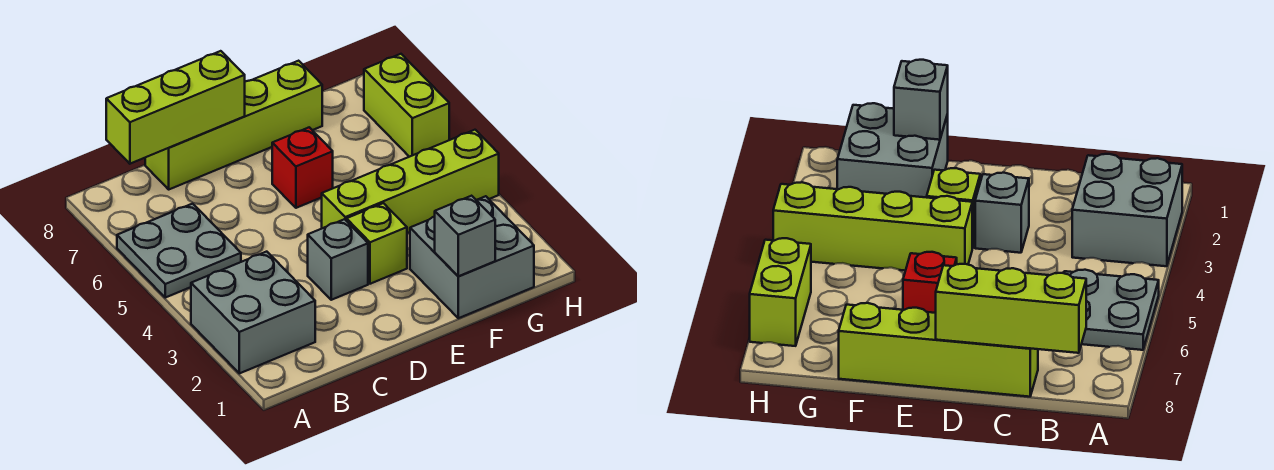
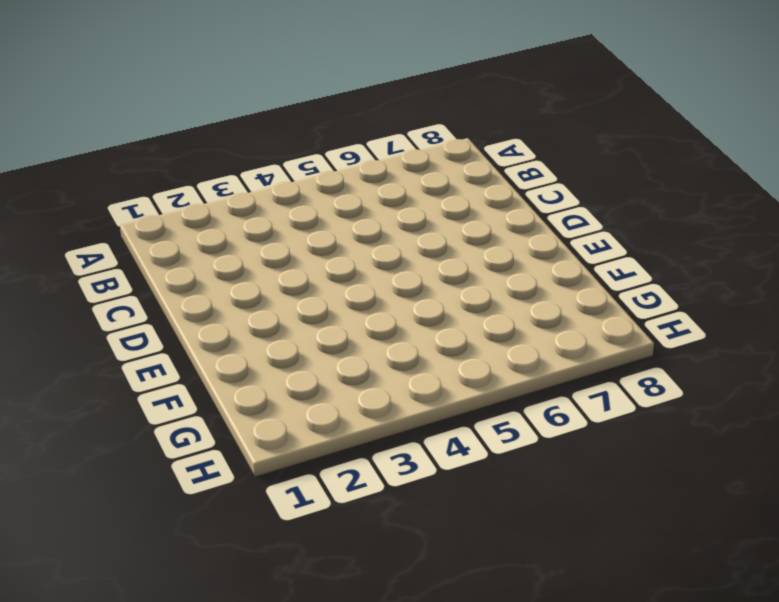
none -> grey 2x2 brick [191,252,315,373]
none -> grey 2x2 plate [117,204,241,298]

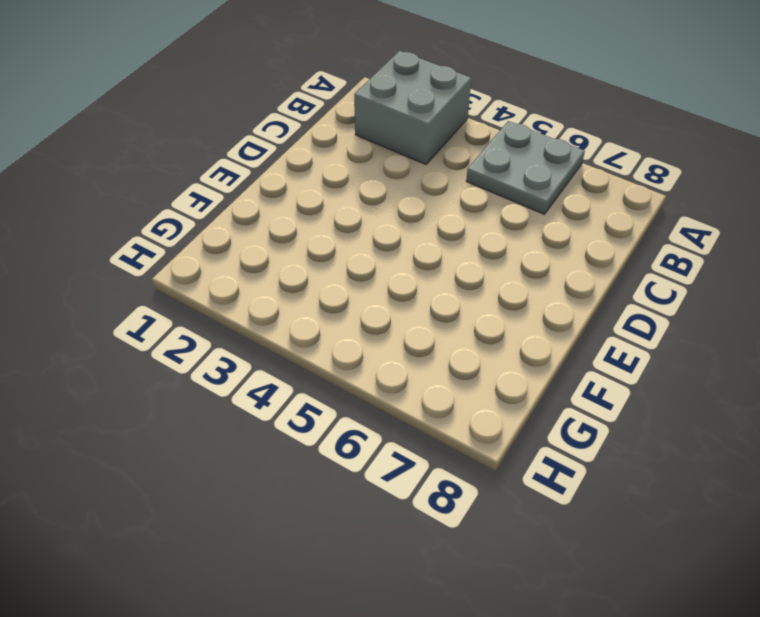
none -> lime 1x4 brick [145,61,323,189]
none -> grey 1x1 brick [308,219,368,300]

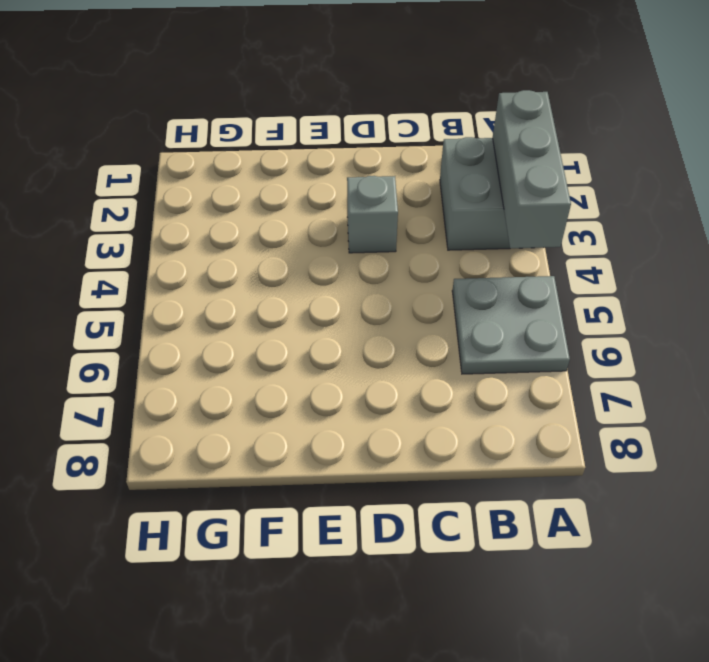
grey 1x3 brick [493,90,571,248] -> none
none -> lime 1x4 brick [145,61,323,189]
none -> lime 1x1 brick [346,203,407,284]

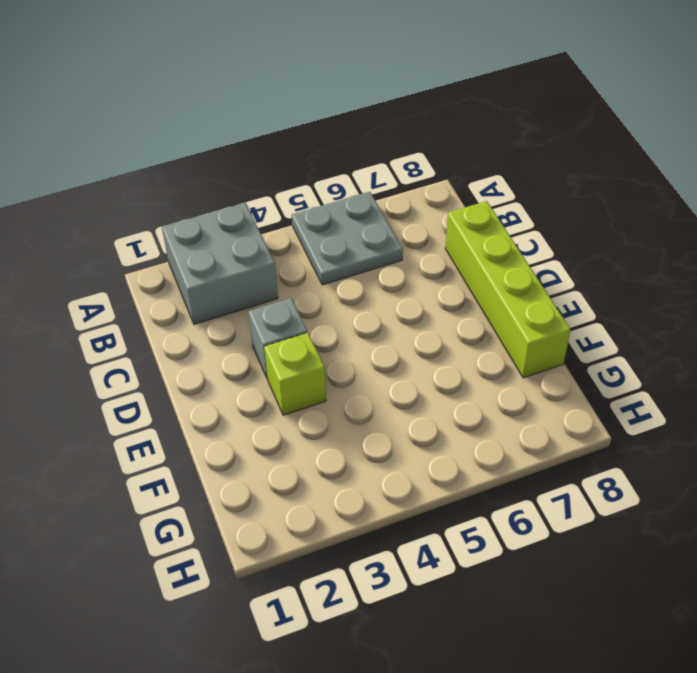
none -> lime 1x4 brick [322,130,499,233]
none -> red 1x1 brick [272,127,333,208]

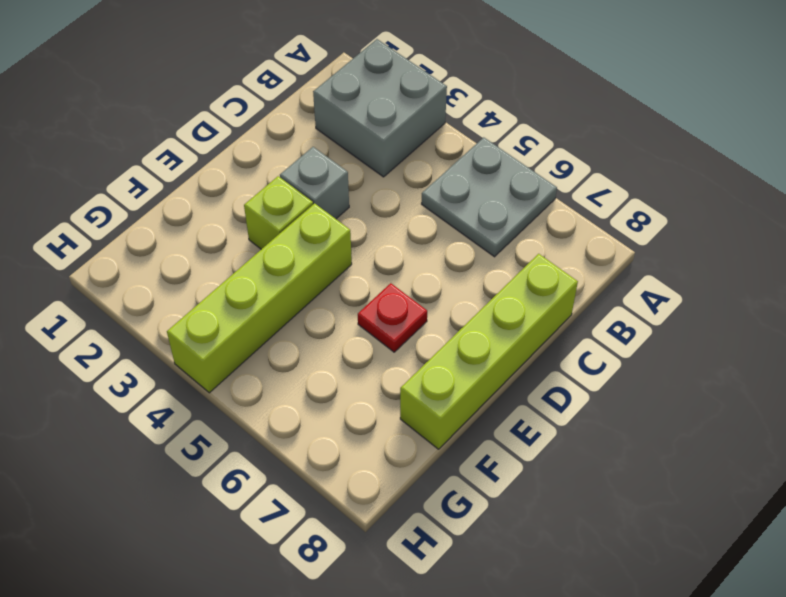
red 1x1 plate [358,283,427,352] -> red 1x1 brick [272,127,333,208]
none -> grey 2x2 brick [410,196,534,318]
none -> lime 1x2 brick [364,54,449,157]

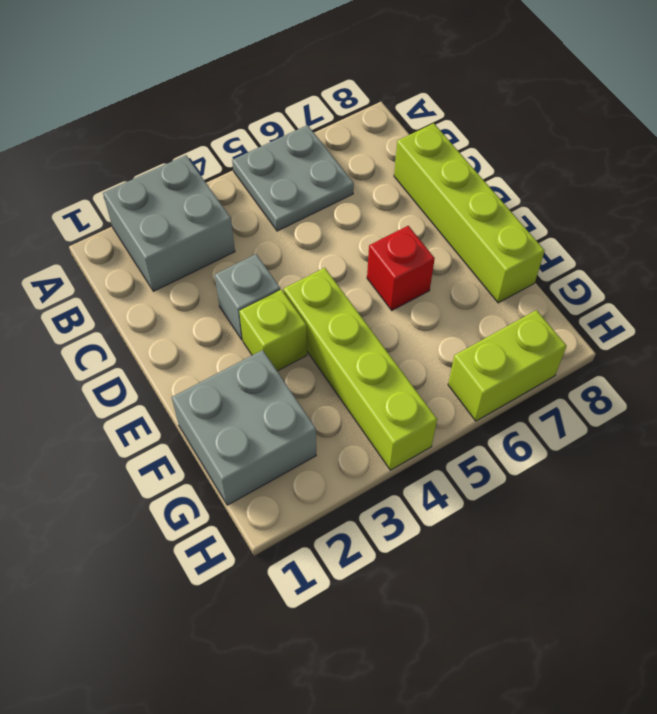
none -> lime 1x3 brick [106,51,245,164]
none -> grey 1x1 brick [435,196,495,276]

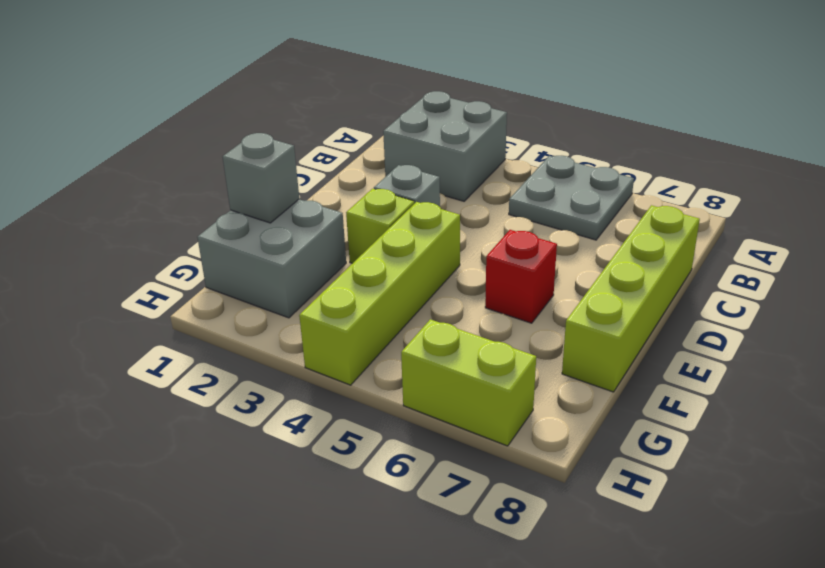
none -> lime 1x3 brick [106,51,245,164]

